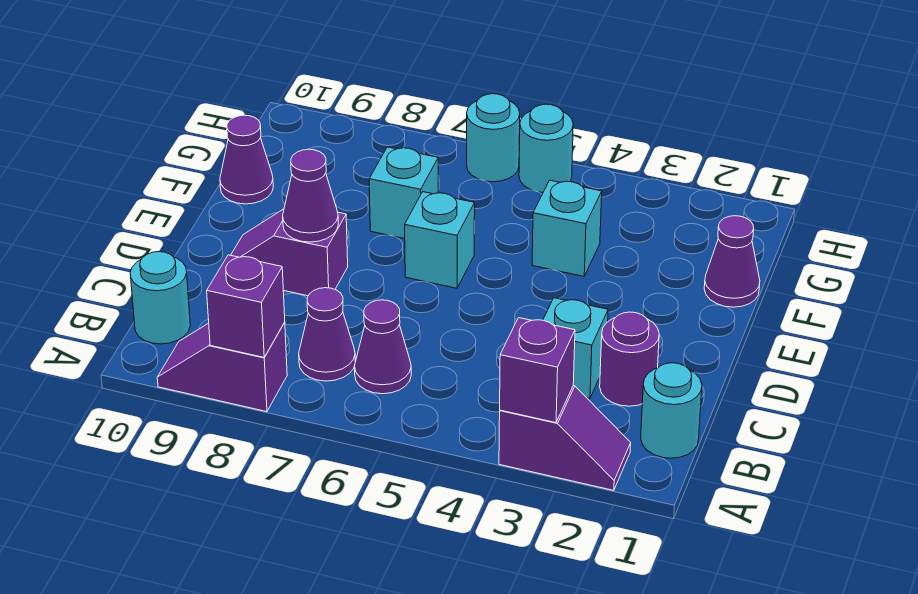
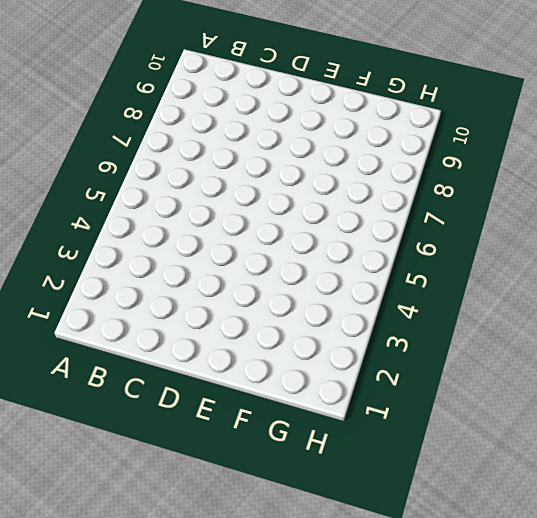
none -> purple 1x2 slope [499,386,631,490]
none -> purple 1x2 slope [157,322,287,412]
none -> cyan 1x1 round brick [641,363,702,458]

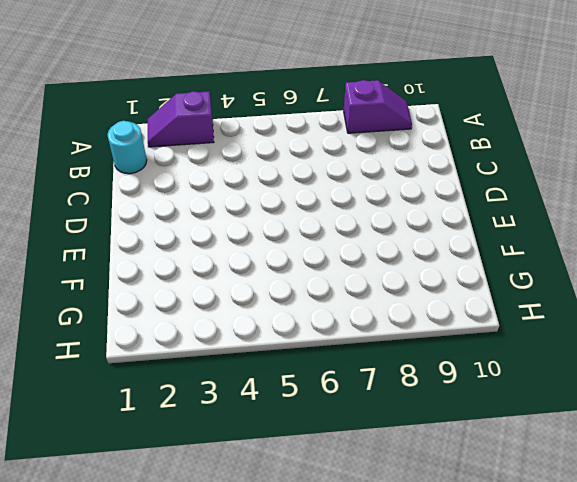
none -> purple 1x1 cone [355,300,411,394]
none -> purple 1x1 cone [299,288,355,381]
none -> cyan 1x1 round brick [130,252,190,344]

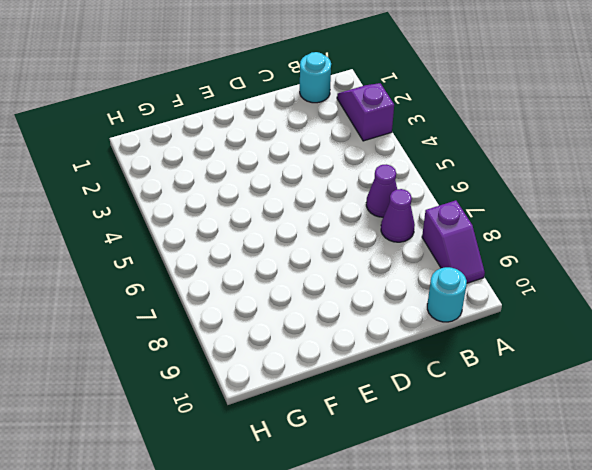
none -> purple 1x1 round brick [600,312,659,406]
none -> cyan 1x1 brick [543,298,608,399]
none -> purple 1x2 slope [231,209,348,296]

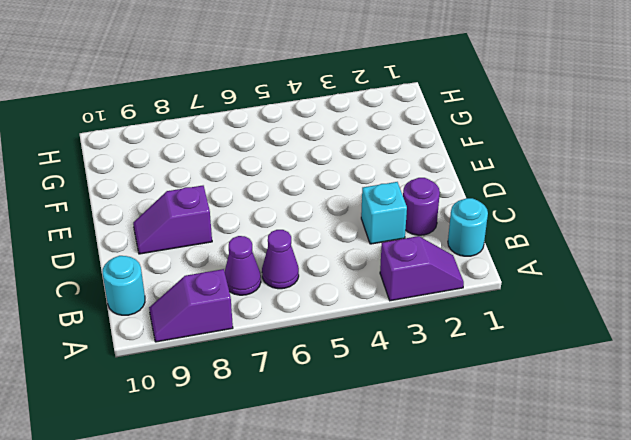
none -> cyan 1x1 brick [405,192,475,288]
none -> purple 1x1 cone [704,216,760,307]
none -> cyan 1x1 brick [532,180,602,276]

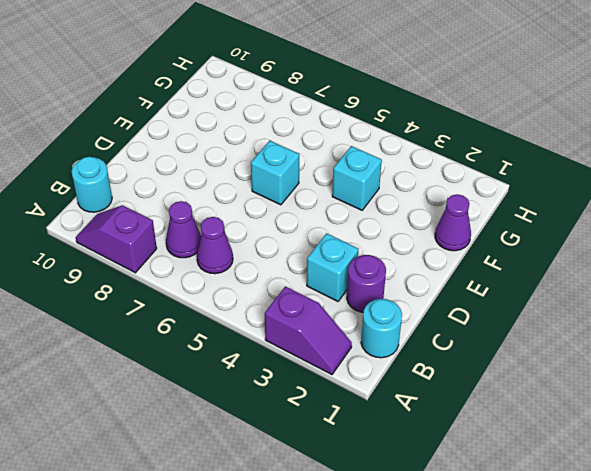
none -> purple 1x2 slope [231,209,348,296]
none -> cyan 1x1 brick [369,147,438,239]
none -> purple 1x1 cone [220,115,273,204]

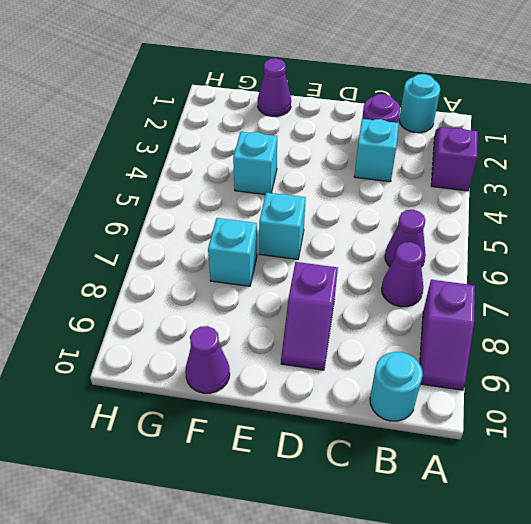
none -> cyan 1x1 round brick [519,104,573,192]
none -> cyan 1x1 round brick [467,94,520,182]
none -> purple 1x1 brick [500,318,575,423]

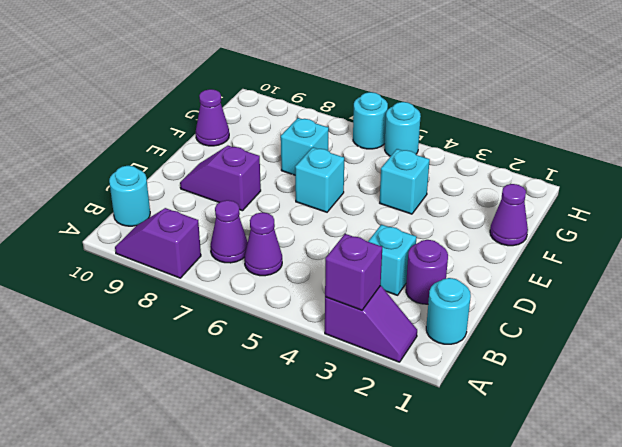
none -> purple 1x1 brick [207,255,285,357]
none -> purple 1x1 cone [283,149,338,242]

